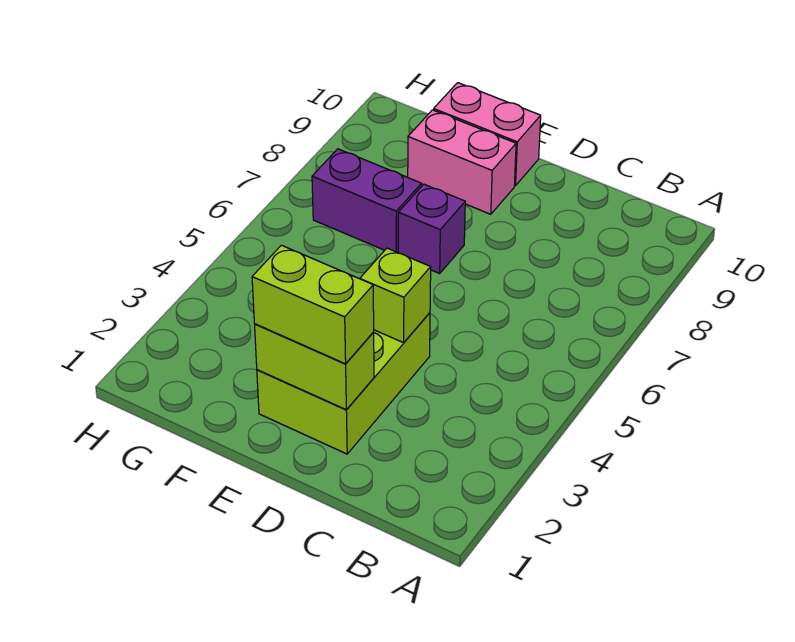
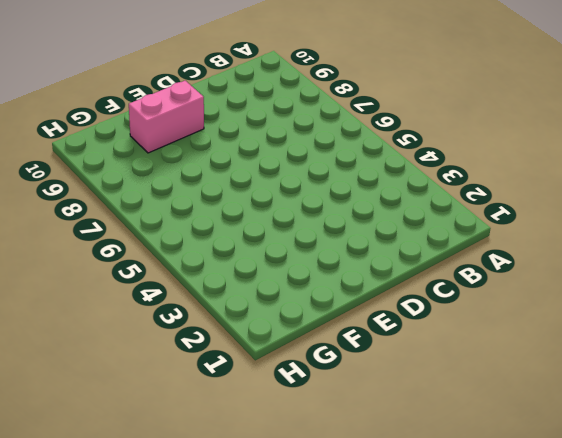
none -> lime 2x3 brick [257,313,430,454]
none -> purple 1x1 brick [398,184,465,273]

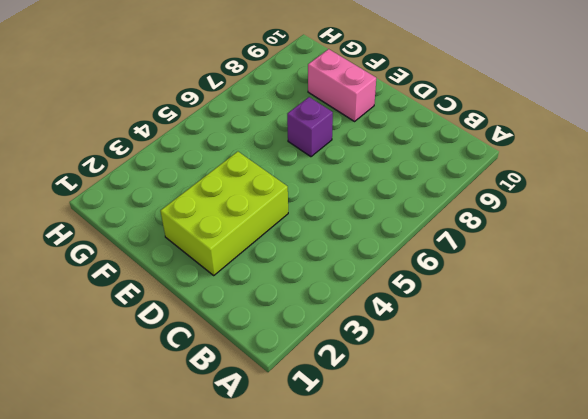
none -> pink 1x2 brick [434,83,541,186]
none -> purple 1x2 brick [312,149,422,253]

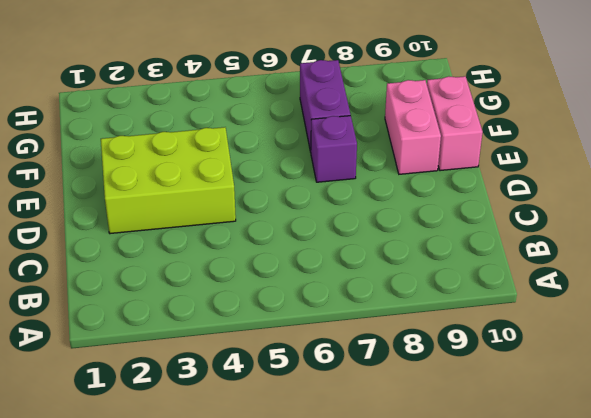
none -> lime 1x2 brick [255,324,374,409]
none -> lime 1x1 brick [360,248,431,343]

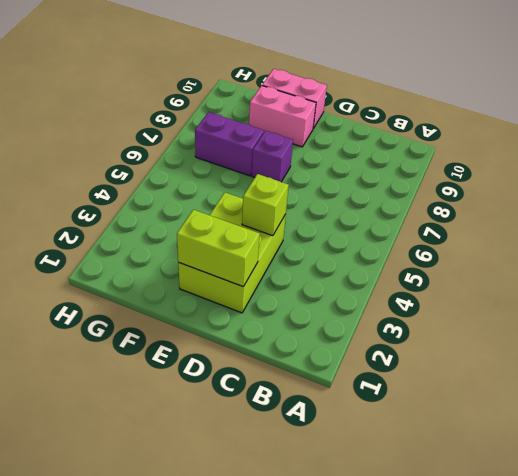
none -> lime 1x2 brick [252,245,374,364]

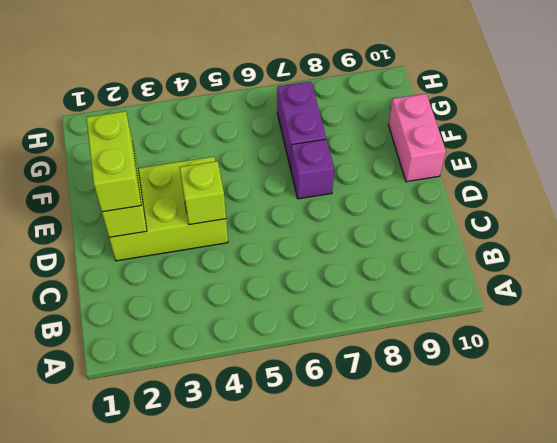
none -> pink 1x2 brick [408,110,516,214]

